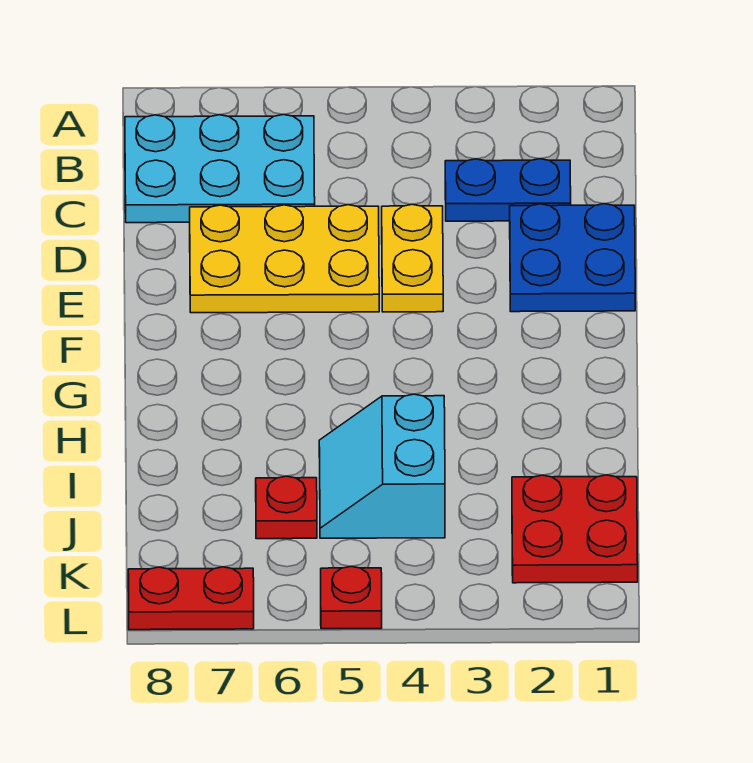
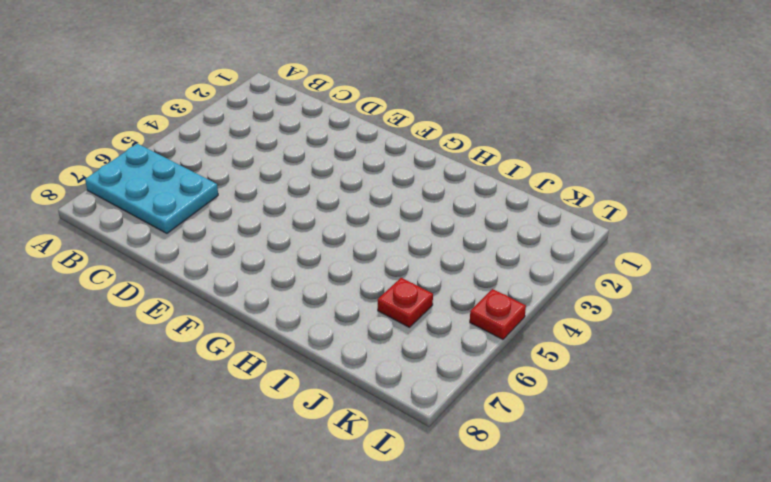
cyan 2x3 plate [85,144,218,233] -> cyan 2x3 plate turned to [125,115,315,223]
none -> blue 1x2 plate [445,159,571,221]
none -> blue 2x2 plate [510,204,635,312]

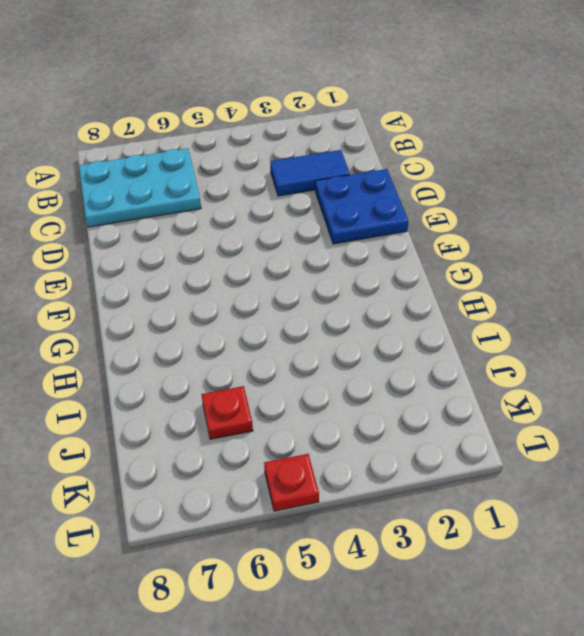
blue 1x2 tile [270,150,350,196] -> blue 1x2 plate [445,159,571,221]
none -> yellow 1x2 plate [382,204,443,312]
none -> yellow 2x3 plate [190,205,379,313]

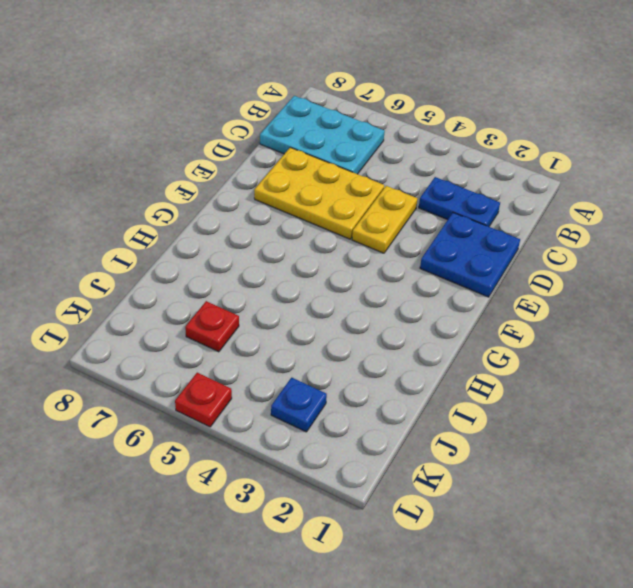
blue 1x1 plate [271,378,327,432] -> none
none -> cyan 2x2 slope [319,394,445,538]
none -> red 2x2 plate [512,475,638,583]

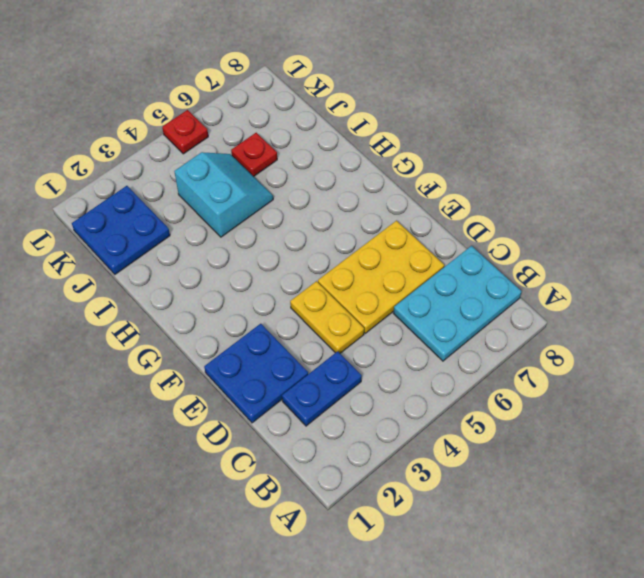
blue 2x2 plate [72,186,170,274] -> red 2x2 plate [512,475,638,583]
none -> red 1x2 plate [128,567,254,630]

